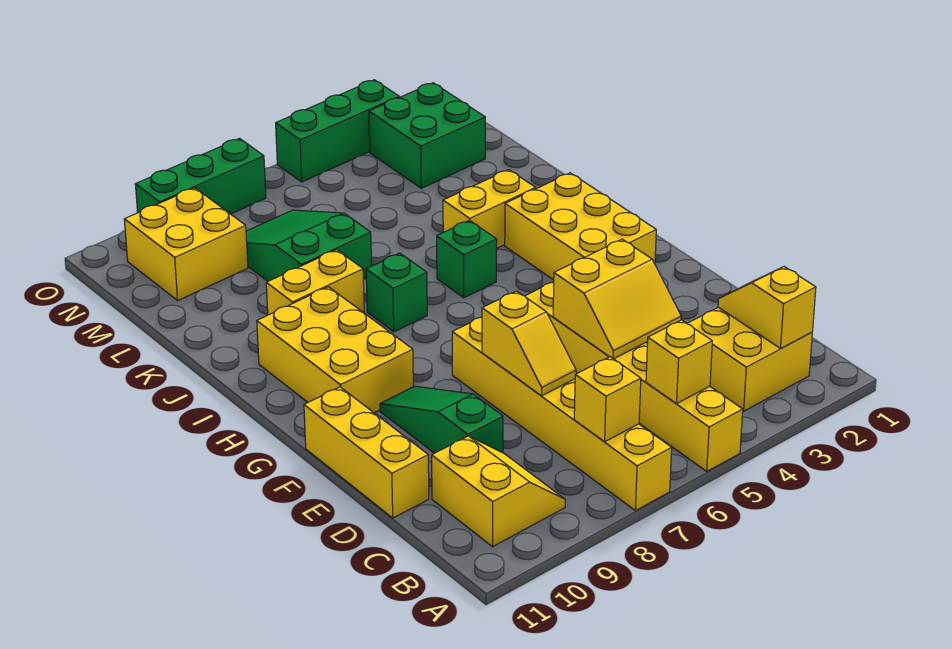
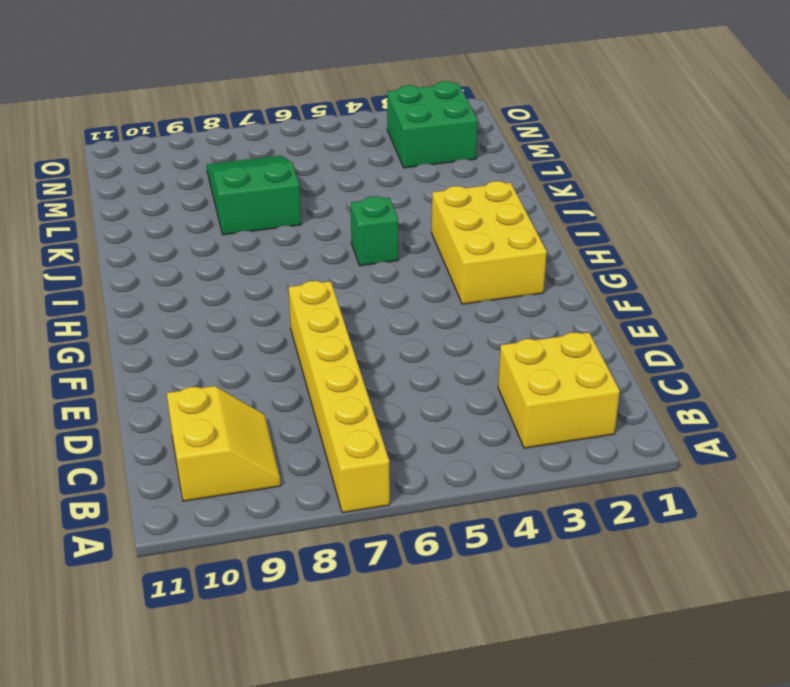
none -> yellow 1x6 brick [525,282,743,471]
none -> green 1x3 slope [380,386,503,453]
none -> yellow 1x3 brick [304,387,429,518]

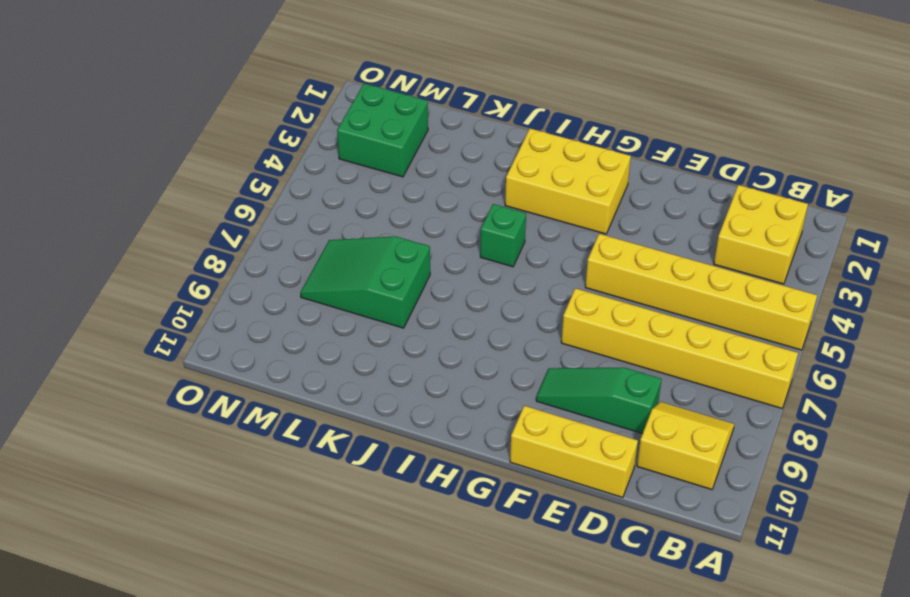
none -> yellow 2x3 brick [257,287,413,413]
none -> green 1x1 brick [366,253,427,332]
none -> yellow 1x2 brick [443,170,536,249]

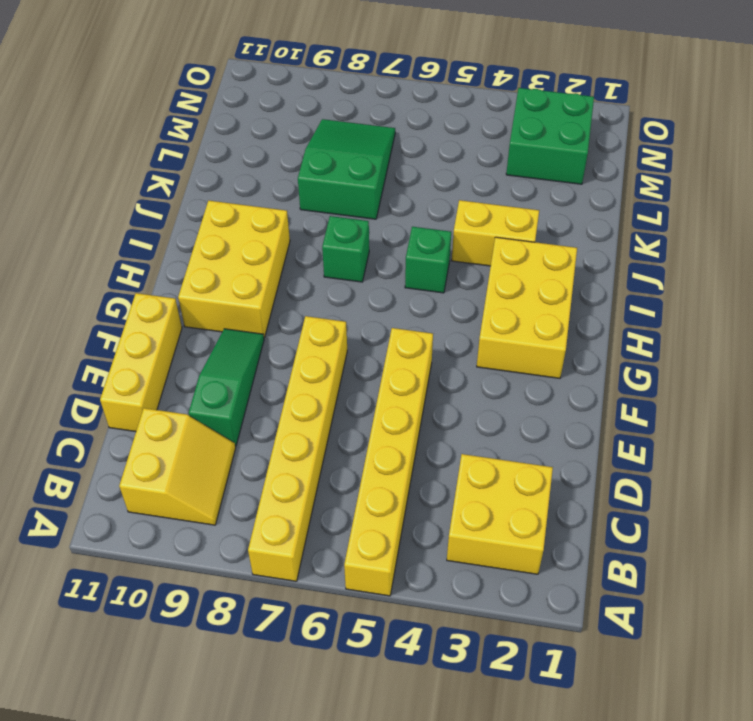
none -> yellow 1x2 brick [266,250,364,315]
none -> yellow 2x2 brick [124,188,248,300]
none -> green 1x3 brick [276,80,399,182]

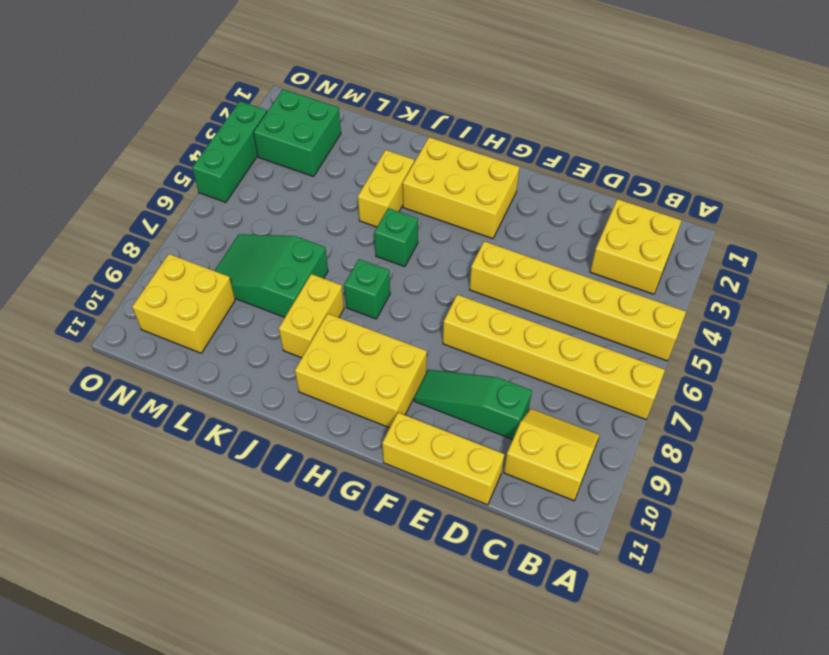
none -> green 1x3 brick [135,139,266,214]
none -> yellow 1x2 slope [718,267,816,348]
none -> yellow 1x1 brick [646,320,712,404]

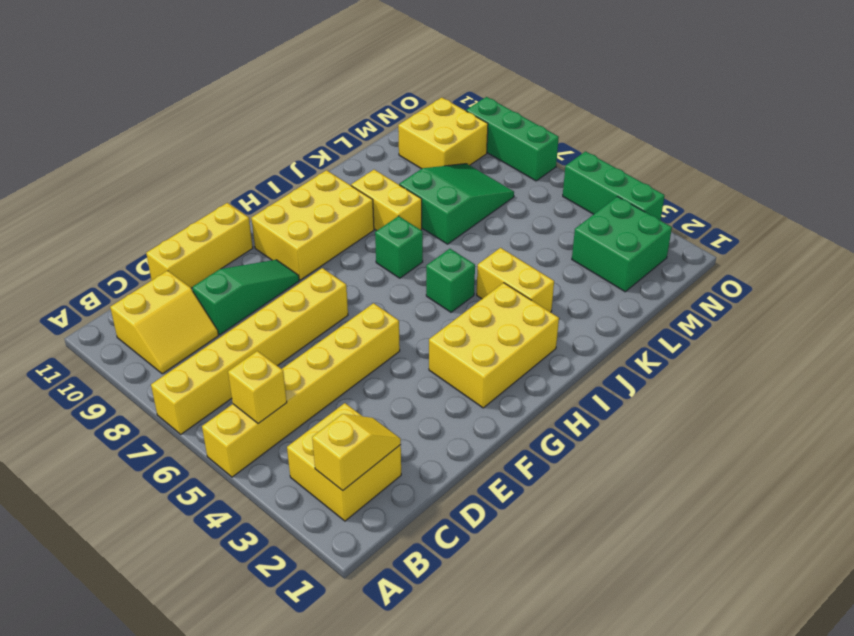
none -> yellow 1x1 brick [574,357,641,442]
none -> yellow 2x2 slope [553,239,681,359]
none -> yellow 1x2 slope [482,291,576,396]

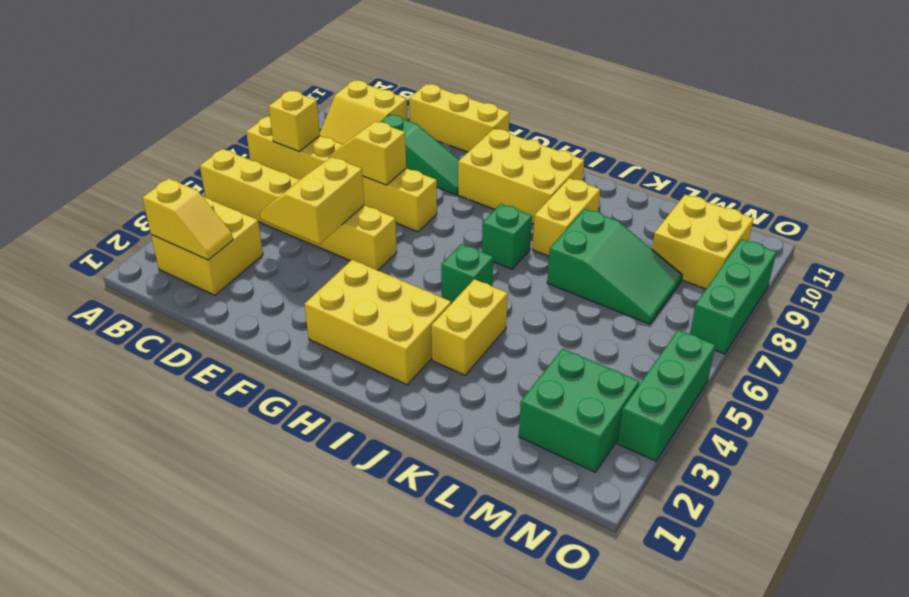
none -> yellow 1x1 brick [646,320,712,404]

